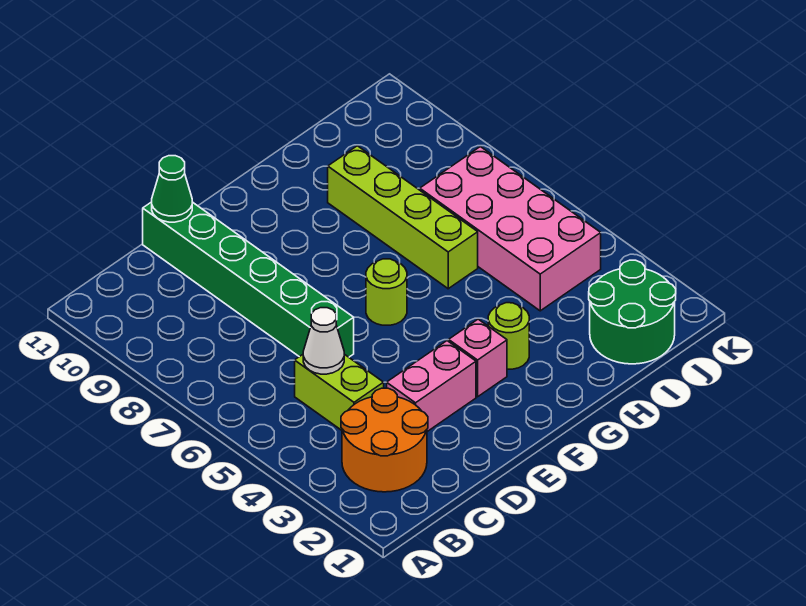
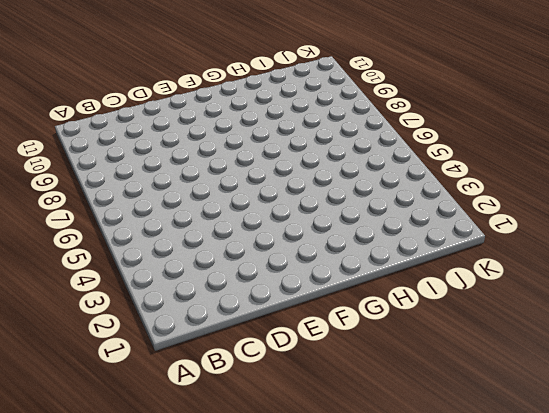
none -> orange 2x2 round brick [341,388,428,492]
none -> lime 1x2 brick [295,354,384,430]
none -> pink 1x2 brick [387,341,476,432]

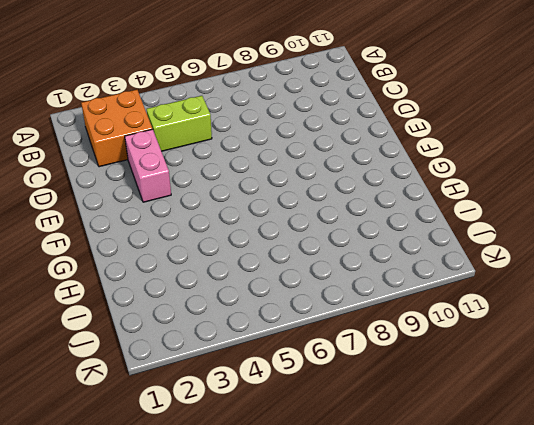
orange 2x2 brick [81,90,152,167] -> orange 2x2 round brick [341,388,428,492]
none -> green 1x6 brick [143,202,354,357]
none -> pink 1x1 brick [449,319,507,397]
none -> lime 1x1 round brick [366,259,407,325]

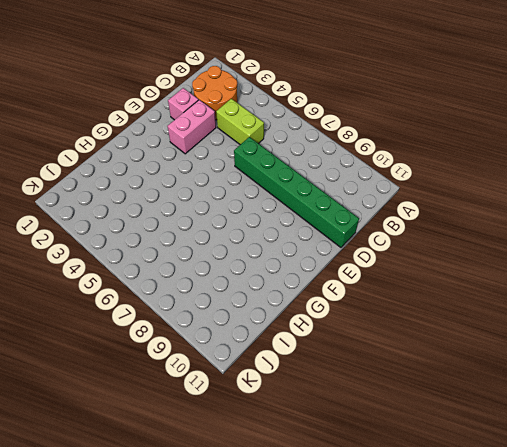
pink 1x1 brick [168,88,198,120] -> pink 1x1 brick moved to [449,319,507,397]
none -> lime 1x1 round brick [366,259,407,325]
none -> lime 1x1 round brick [488,303,529,369]
none -> lime 1x4 brick [328,146,478,289]

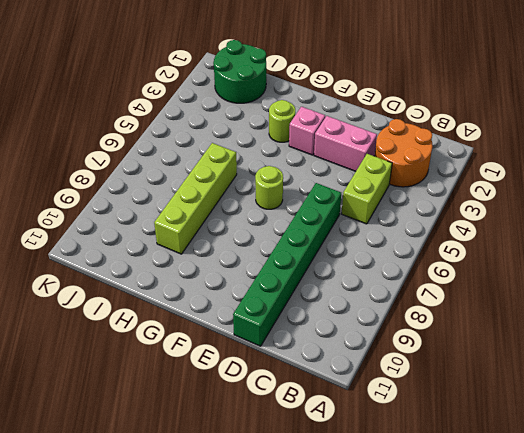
none -> pink 2x4 brick [420,147,601,311]
none -> white 1x1 cone [303,308,344,374]
none -> green 1x1 cone [152,156,192,222]

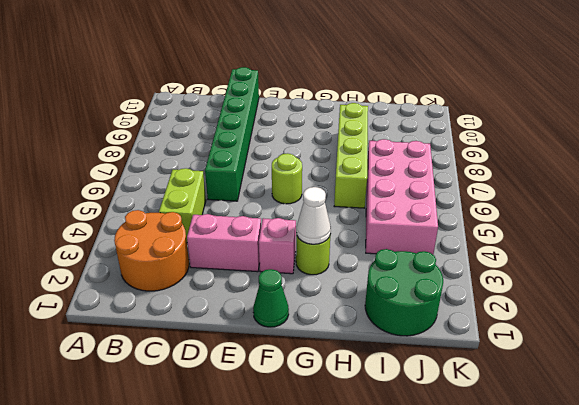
green 1x1 cone [253,269,289,327] -> green 1x1 cone moved to [152,156,192,222]
white 1x1 cone [296,187,331,244] -> white 1x1 cone moved to [303,308,344,374]

